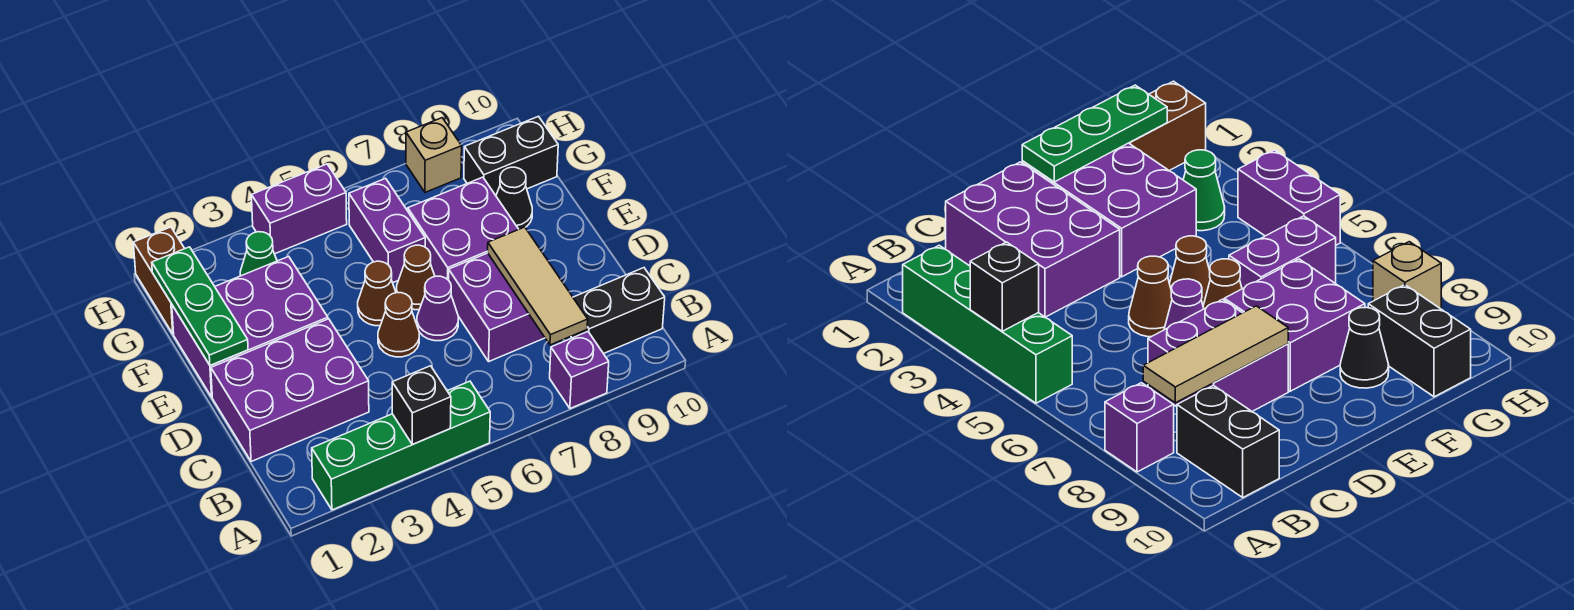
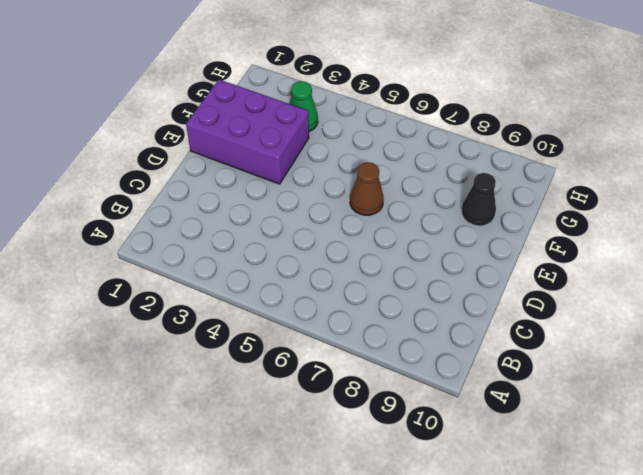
none -> green 1x4 brick [312,381,490,510]
none -> purple 1x1 brick [550,332,609,408]
none -> black 1x2 brick [571,268,665,354]

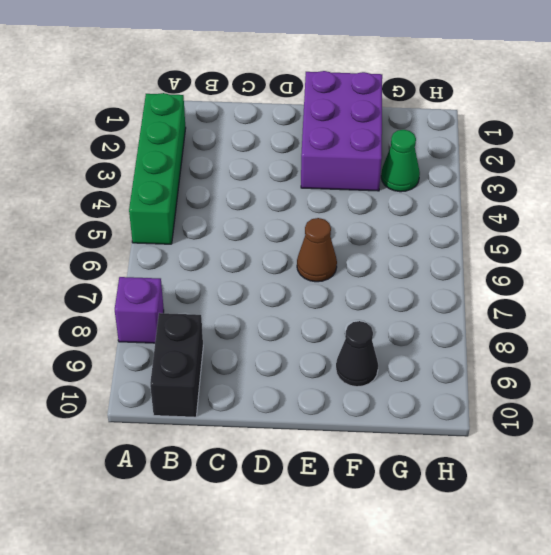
none -> purple 2x3 brick [211,319,369,462]
none -> purple 2x2 brick [449,253,545,361]
none -> brown 1x1 cone [378,293,419,357]

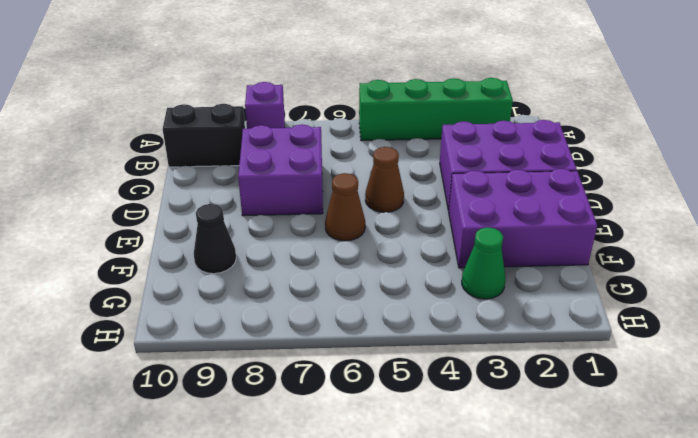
none -> purple 1x1 cone [417,276,458,341]
none -> brown 1x1 cone [358,261,396,326]
none -> purple 2x2 brick [408,177,519,280]

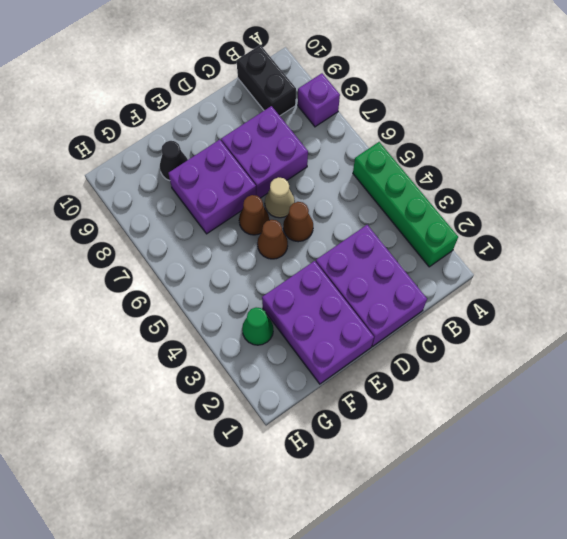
tan 1x1 cone [265,177,295,218] -> purple 1x1 cone [417,276,458,341]
none -> purple 1x2 brick [349,178,425,283]
none -> brown 1x2 brick [133,227,185,334]
none -> black 1x2 brick [464,116,558,195]

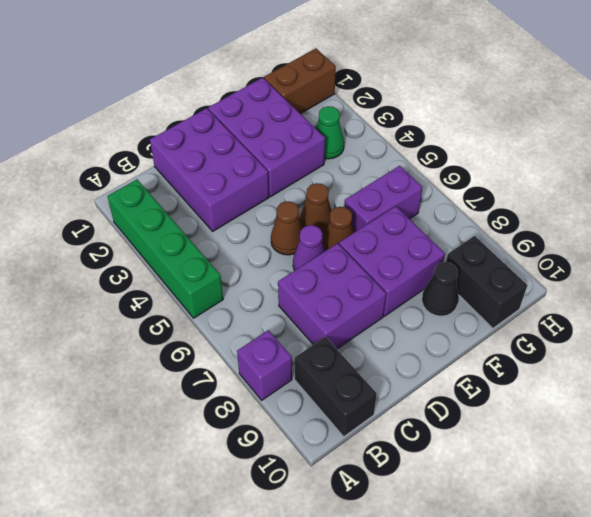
none -> purple 1x2 brick [252,164,347,254]
none -> tan 1x1 brick [406,118,462,192]
none -> black 1x1 brick [392,366,451,445]

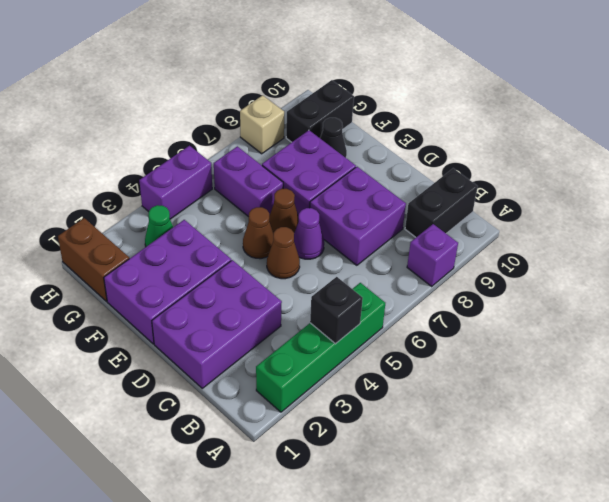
none -> tan 1x3 tile [488,227,588,345]
none -> green 1x3 plate [152,247,248,366]

